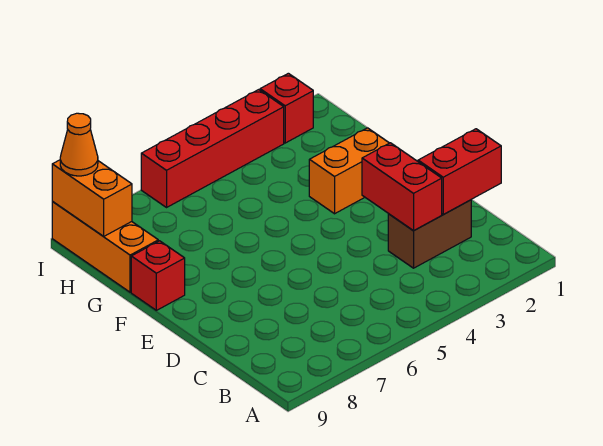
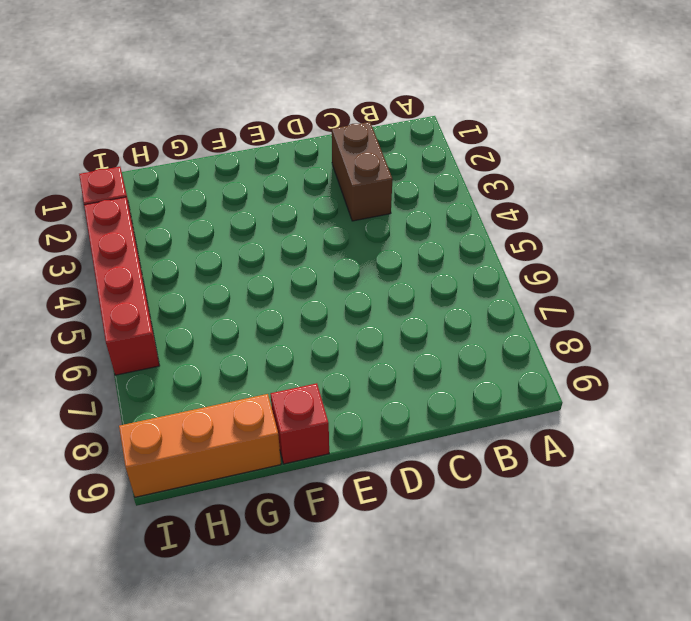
none -> orange 1x2 brick [309,128,389,214]
none -> red 1x2 brick [418,129,501,215]

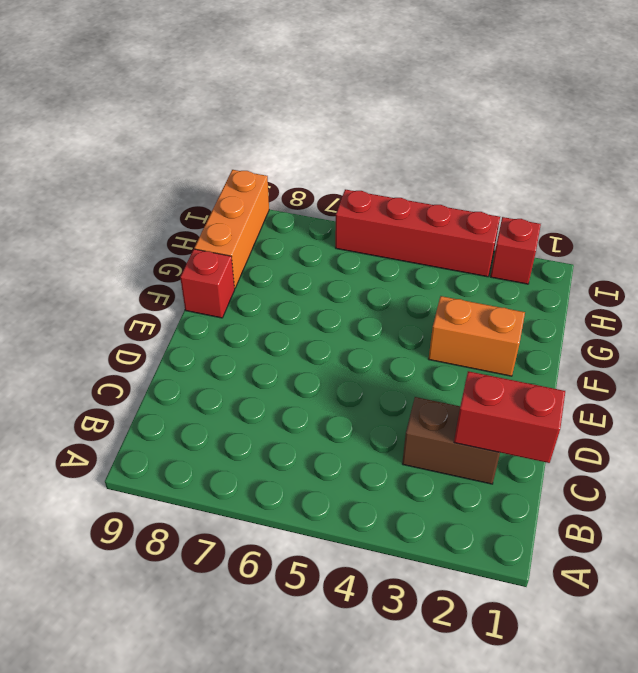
none -> red 1x2 brick [362,143,442,231]
none -> orange 1x2 brick [52,160,132,236]

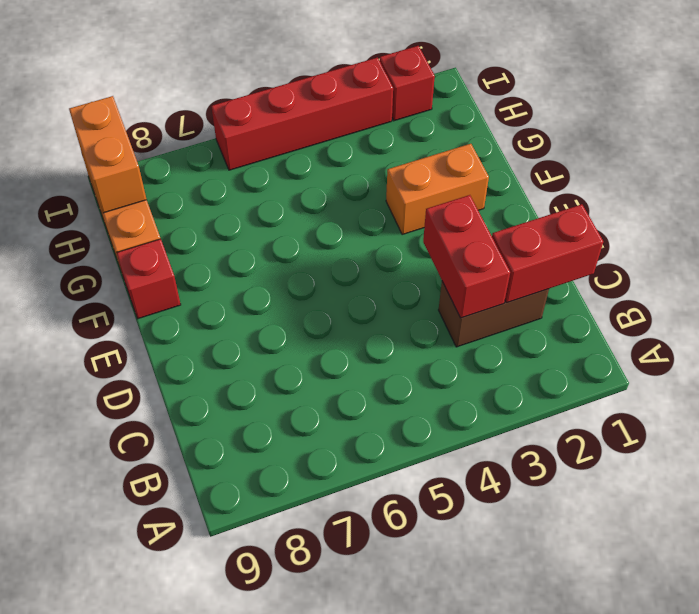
none -> orange 1x1 cone [60,113,98,176]

